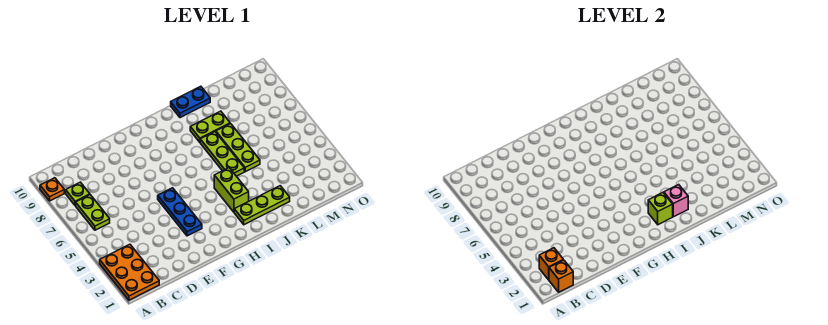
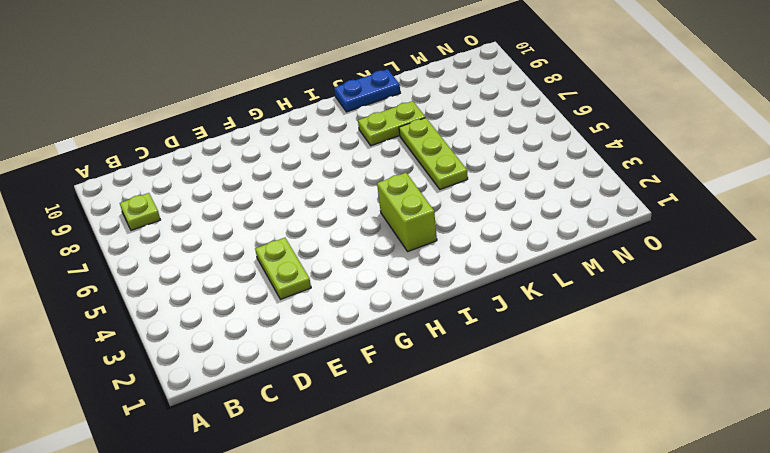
lime 1x2 plate [255,238,311,299] -> lime 1x2 plate moved to [76,195,110,230]
none -> orange 2x3 plate [100,244,159,300]
none -> orange 1x1 plate [40,178,64,201]
none -> blue 1x3 plate [158,188,202,236]

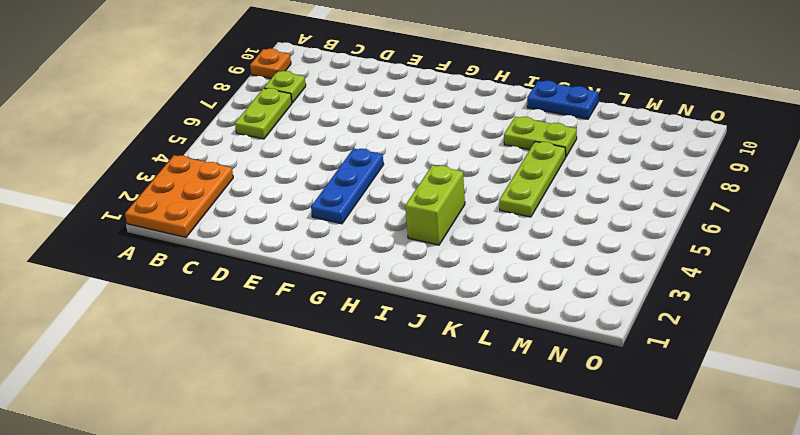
none -> lime 1x3 plate [234,186,290,225]
none -> lime 1x3 plate [200,132,244,176]
none -> orange 1x1 brick [549,260,573,292]

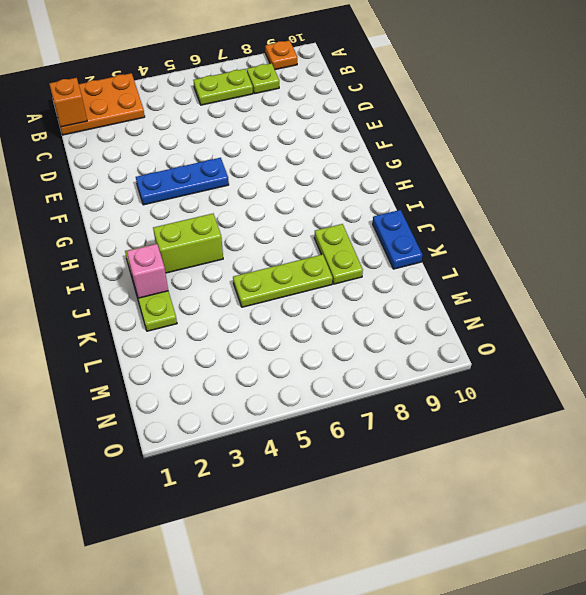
none -> lime 1x3 plate [200,132,244,176]
none -> orange 1x1 brick [539,248,563,280]
none -> lime 1x1 brick [648,193,673,225]

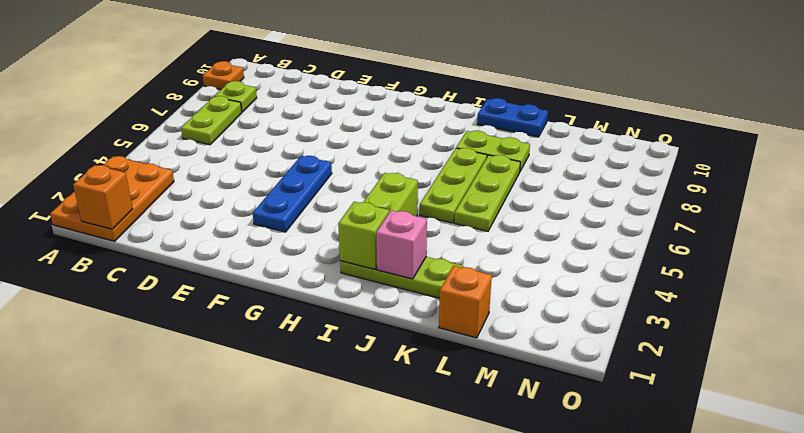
orange 1x1 brick [439,266,492,338] -> orange 1x1 brick moved to [539,248,563,280]

